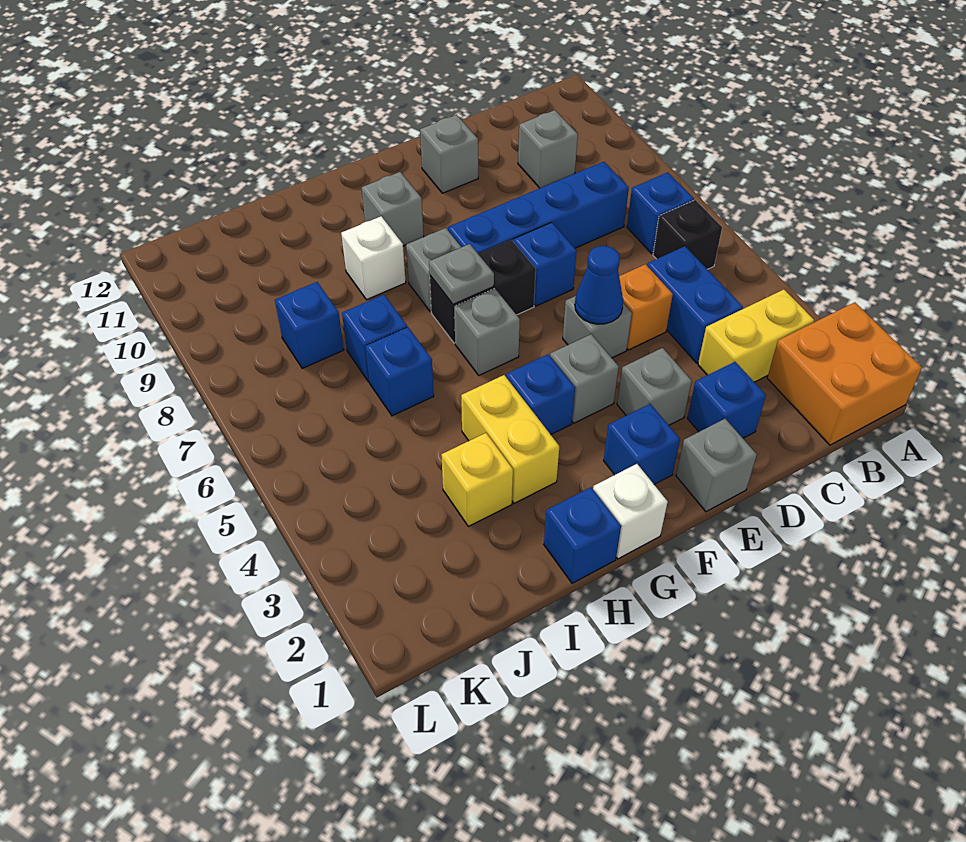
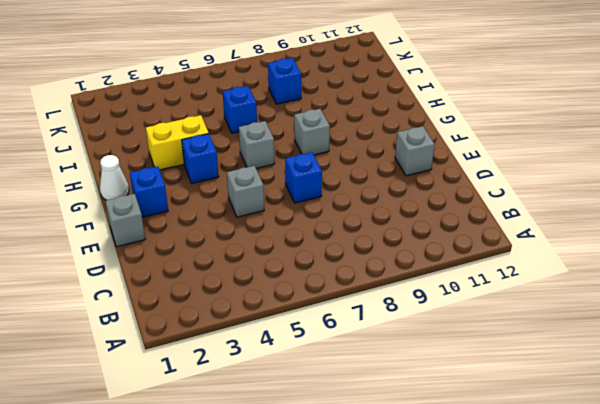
white 1x1 cone [100,155,129,200] -> white 1x1 brick [593,464,668,559]
none -> orange 2x2 brick [767,302,922,445]
none -> yellow 1x2 brick [698,289,814,382]
none -> black 1x1 brick [653,200,722,269]
none -> blue 1x1 brick [627,172,694,254]

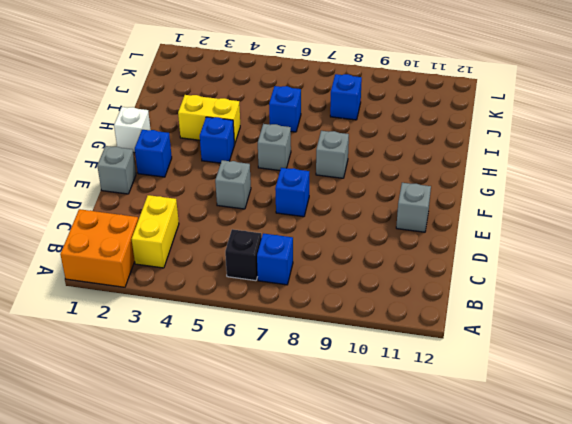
none -> blue 1x2 brick [647,246,743,363]
none -> blue 1x4 brick [448,162,629,254]
none -> grey 1x1 brick [518,110,578,188]
none -> blue 1x1 brick [687,362,766,438]

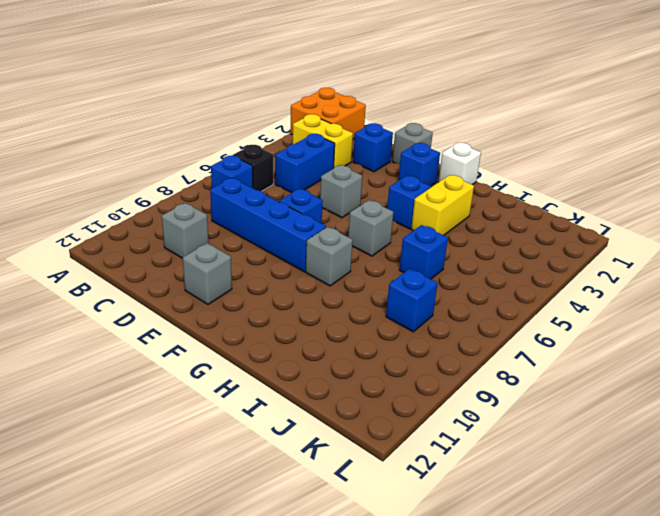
none -> orange 1x1 brick [619,264,673,350]
none -> grey 1x1 brick [617,348,692,425]
none -> grey 1x1 brick [550,334,619,423]
none -> black 1x2 brick [430,240,536,343]

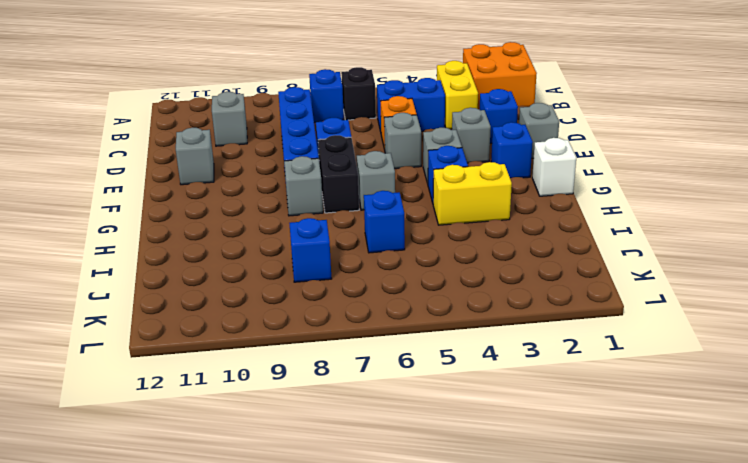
none -> grey 1x1 brick [362,172,424,246]
none -> blue 1x1 brick [544,487,621,583]
none -> white 1x1 brick [341,216,406,300]
none -> yellow 1x1 brick [441,433,513,526]

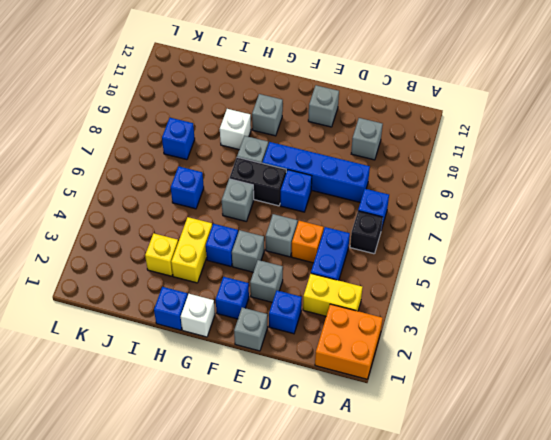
none -> blue 1x1 brick [342,295,407,382]
none -> blue 1x1 cone [575,246,623,324]
none -> grey 1x1 plate [429,244,494,304]

